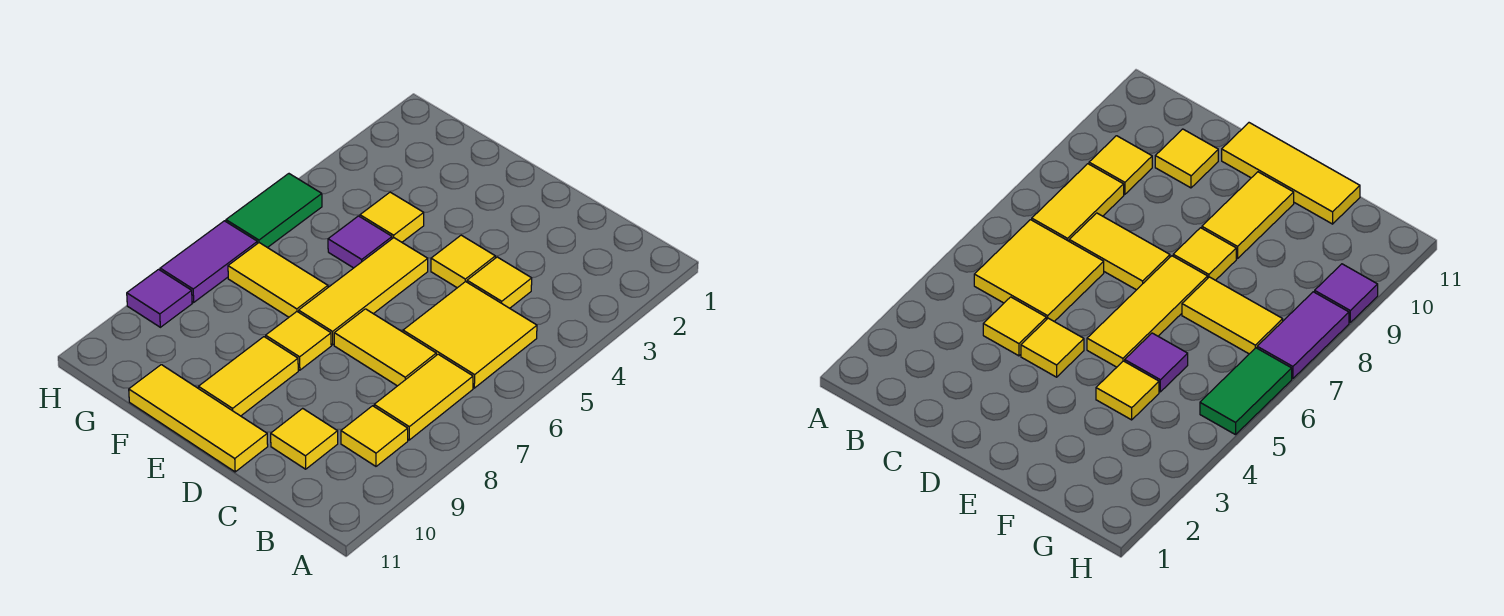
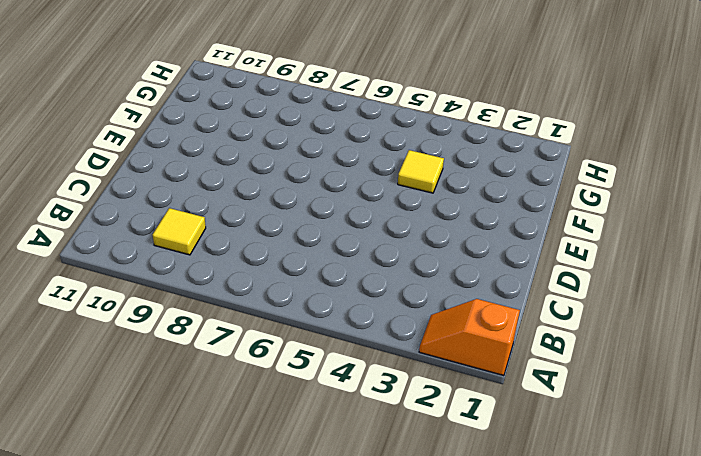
orange 1x2 slope [419,299,520,376] -> none
none -> yellow 2x2 tile [403,282,537,388]
none -> yellow 1x2 tile [374,354,473,440]
none -> yellow 1x1 tile [467,257,532,308]

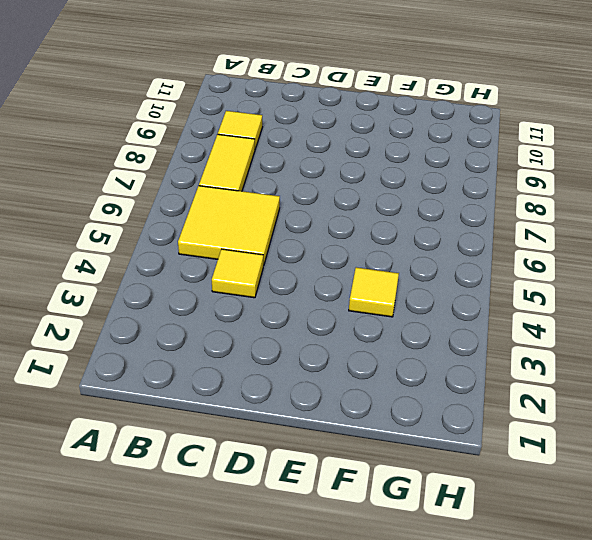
none -> yellow 1x2 tile [334,309,436,386]
none -> yellow 1x1 tile [271,408,338,469]
none -> yellow 1x1 tile [431,235,495,288]

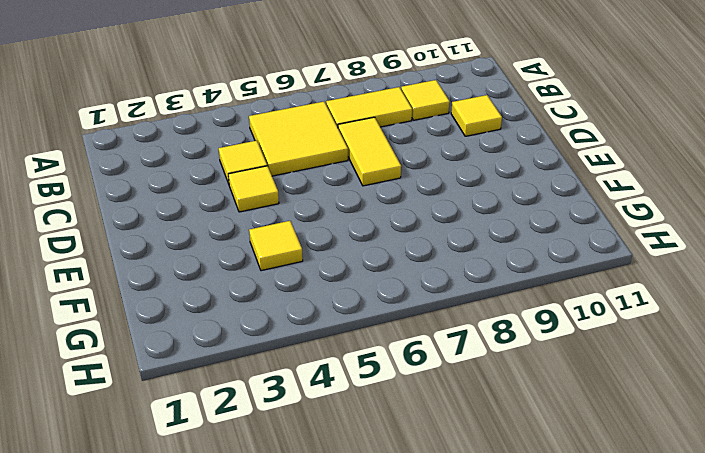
none -> yellow 1x3 tile [129,365,268,472]
none -> yellow 1x3 tile [299,238,428,345]
none -> yellow 1x1 tile [266,312,331,370]

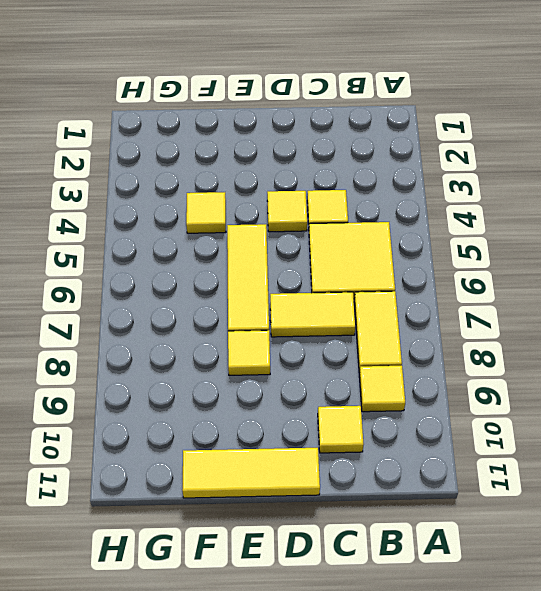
none -> yellow 1x2 tile [198,337,298,416]
none -> purple 1x1 tile [328,216,392,268]
none -> yellow 1x2 tile [228,243,328,317]

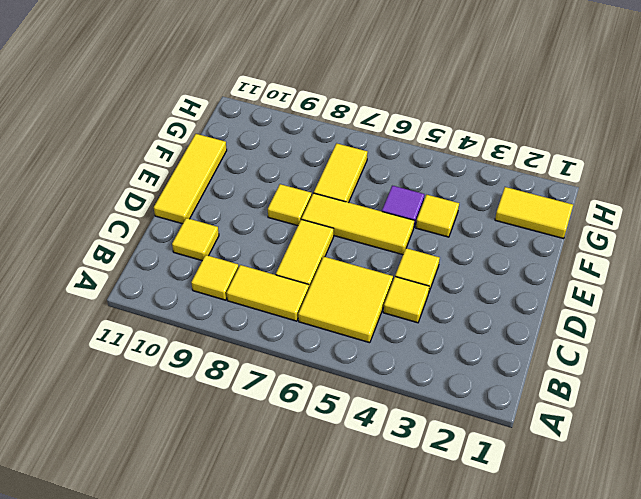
yellow 1x2 tile [495,187,573,239] -> yellow 1x2 tile moved to [198,337,298,416]
none -> green 1x2 tile [226,174,322,248]
none -> purple 1x2 tile [160,221,258,302]
none -> purple 1x1 tile [127,269,192,327]

